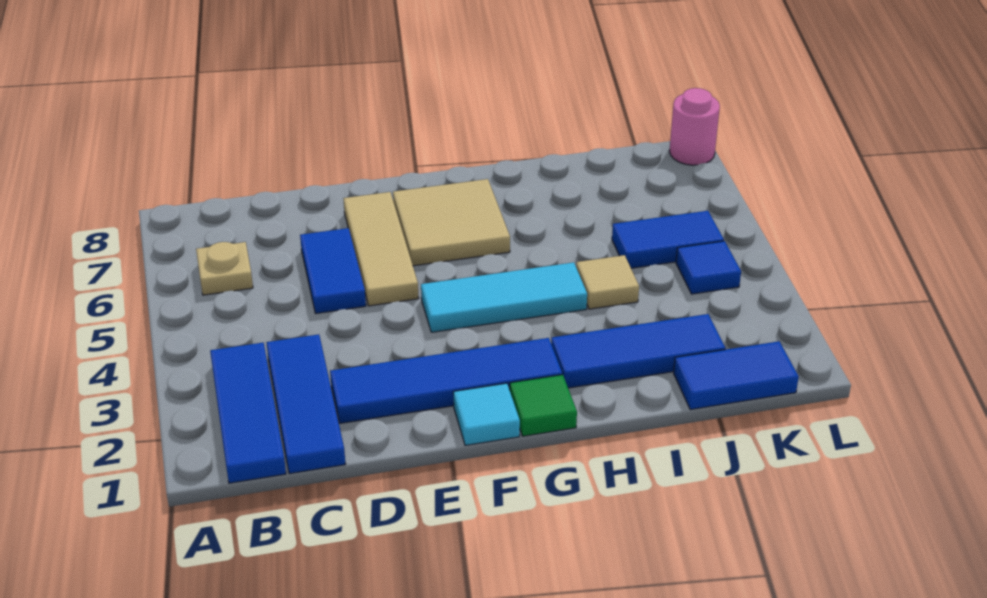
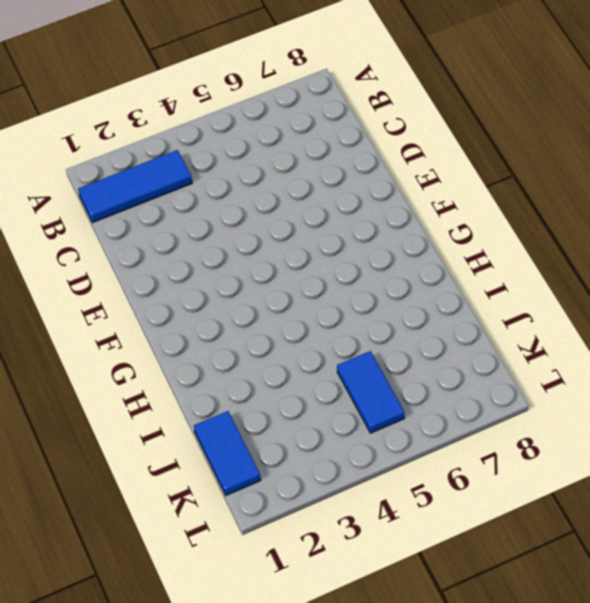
none -> tan 1x1 plate [196,242,253,295]
none -> blue 1x3 tile [266,334,345,474]
none -> blue 1x4 tile [330,338,562,423]

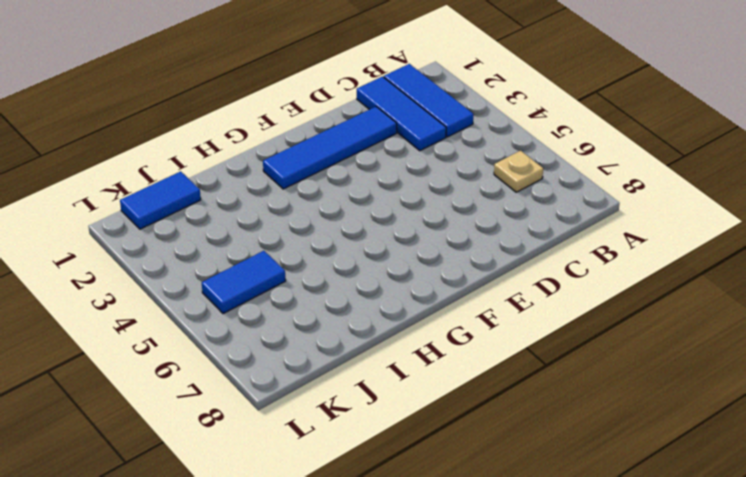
none -> blue 1x2 tile [300,228,366,313]
none -> tan 1x3 tile [343,192,419,306]
none -> cyan 1x1 tile [453,383,520,446]

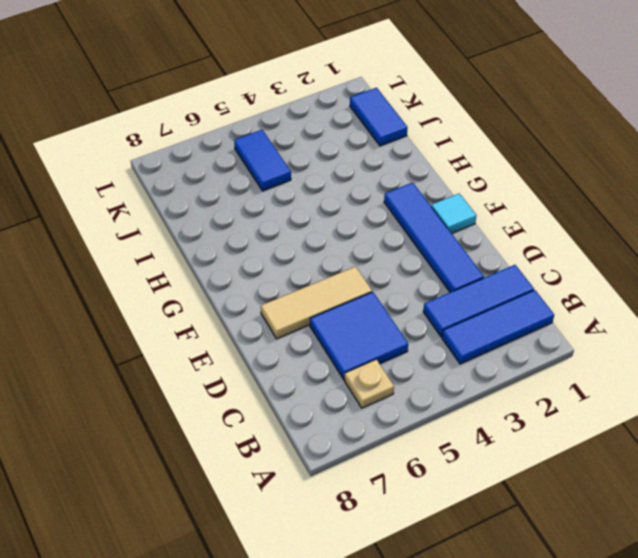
blue 2x2 tile [310,292,408,379] -> blue 1x2 tile [300,228,366,313]
none -> cyan 1x3 tile [421,262,587,332]
none -> tan 2x2 tile [393,179,510,266]
none -> green 1x1 tile [510,375,577,436]

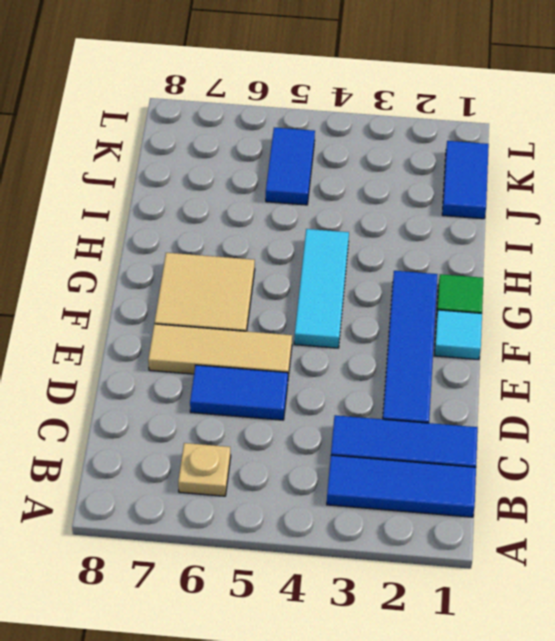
none -> blue 1x3 tile [551,314,725,388]
none -> tan 1x1 tile [576,255,639,309]
none -> blue 1x1 tile [676,241,741,294]

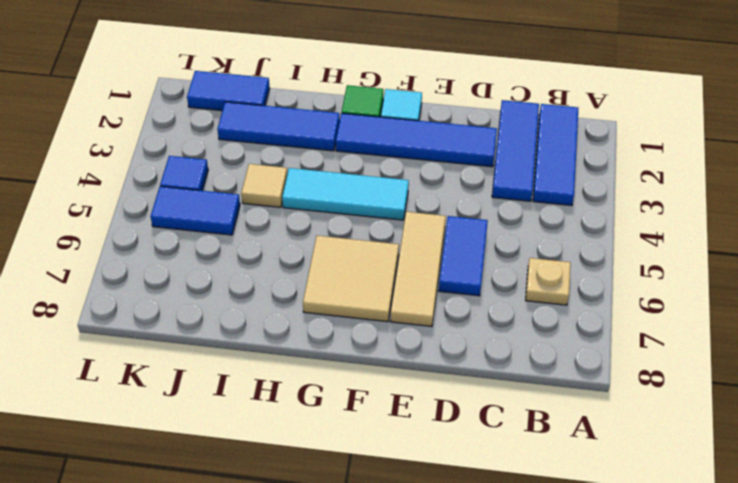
none -> pink 1x1 round brick [670,88,720,165]

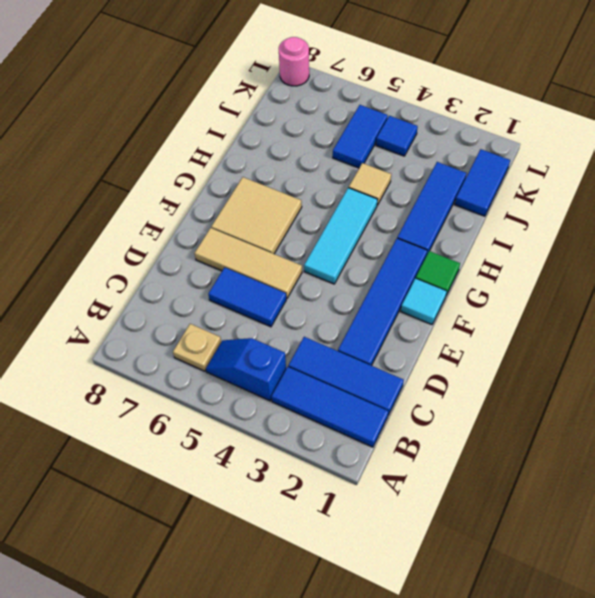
blue 1x2 slope [206,338,286,401] -> none

